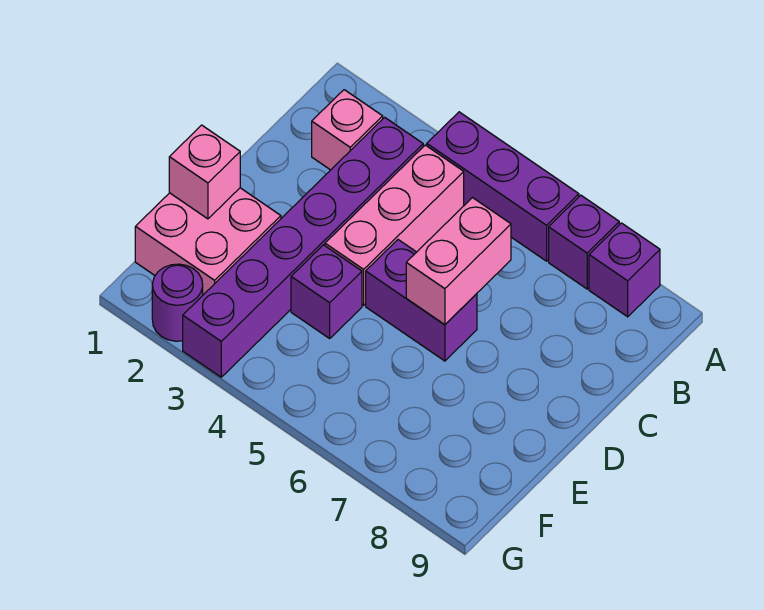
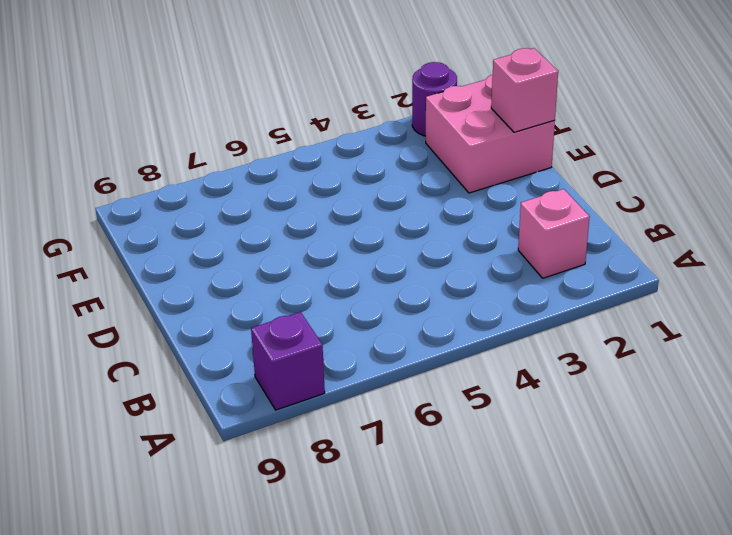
none -> purple 1x3 brick [427,112,579,261]
none -> purple 1x1 brick [549,195,619,289]
none -> purple 1x6 brick [183,117,423,377]

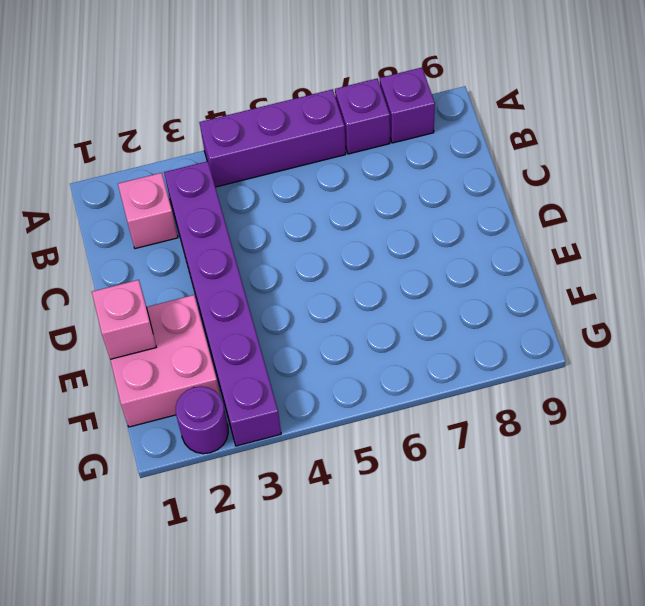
none -> pink 1x3 brick [325,145,464,305]
none -> purple 1x2 brick [366,240,477,361]
none -> purple 1x1 brick [291,245,362,338]

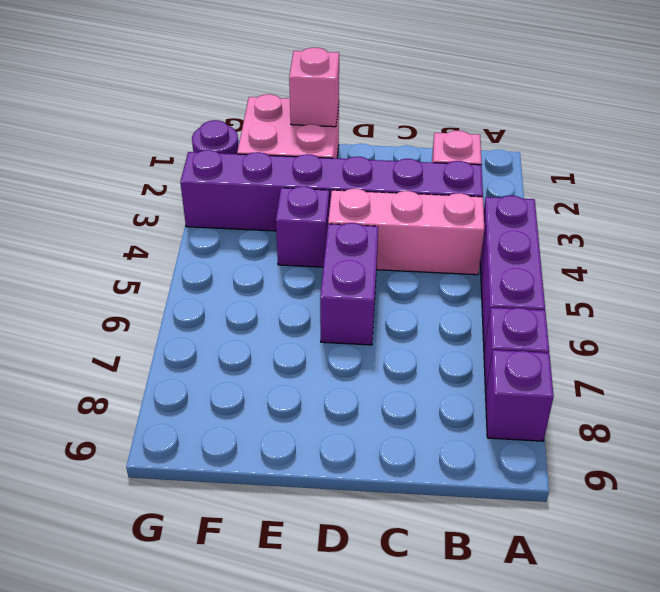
none -> pink 1x2 brick [406,198,511,325]

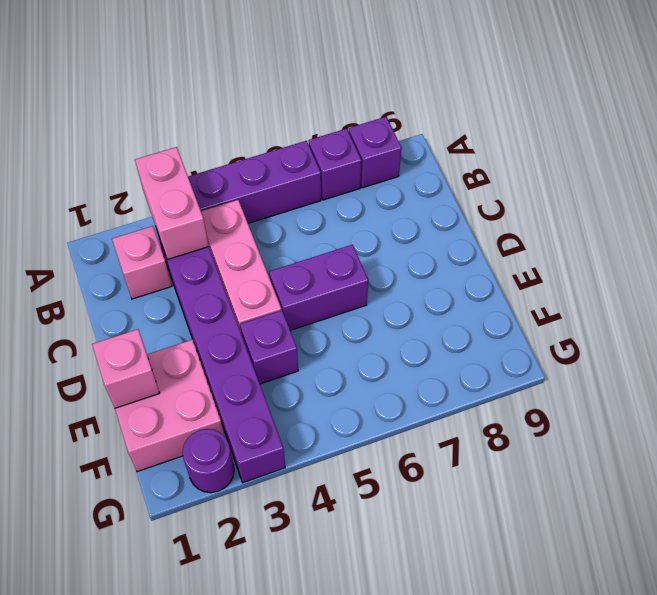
pink 1x2 brick [135,147,209,260] -> pink 1x2 brick moved to [406,198,511,325]

